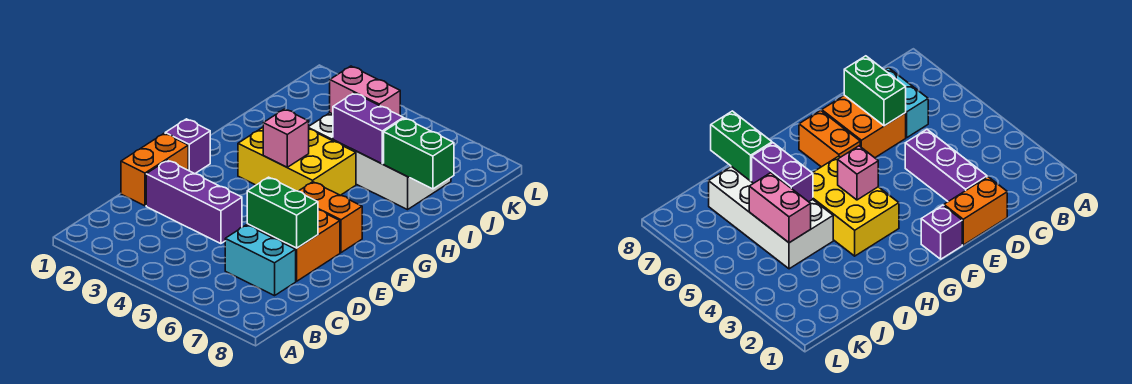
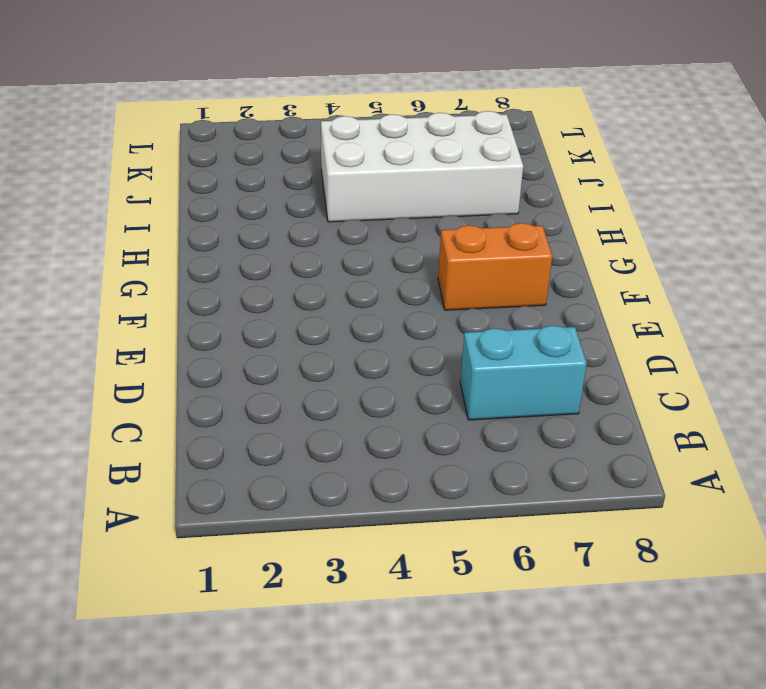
none -> orange 1x2 brick [121,133,188,206]
none -> purple 1x3 brick [146,160,242,244]
none -> orange 2x2 brick [247,210,340,281]

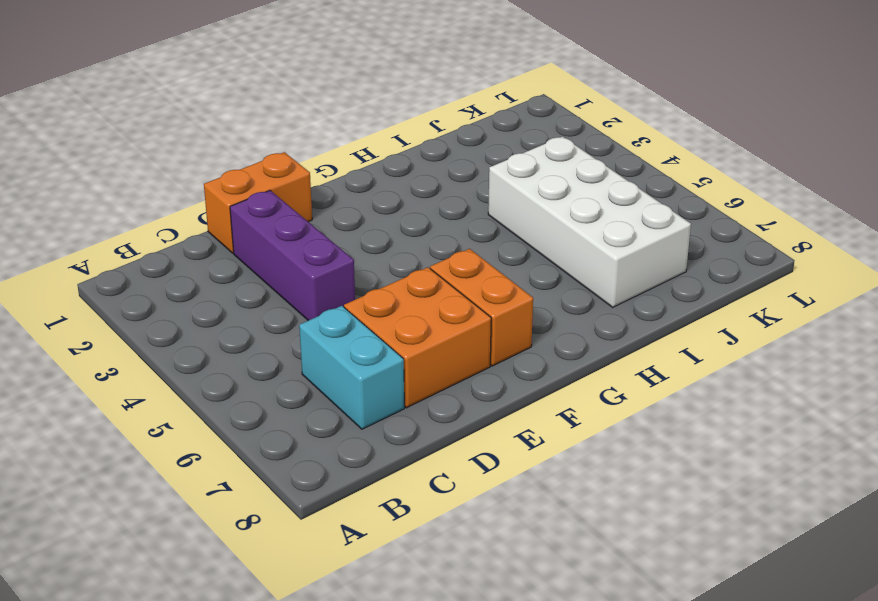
none -> purple 1x1 brick [165,119,210,174]
none -> yellow 2x3 brick [238,127,356,195]
none -> green 1x2 brick [247,177,318,248]

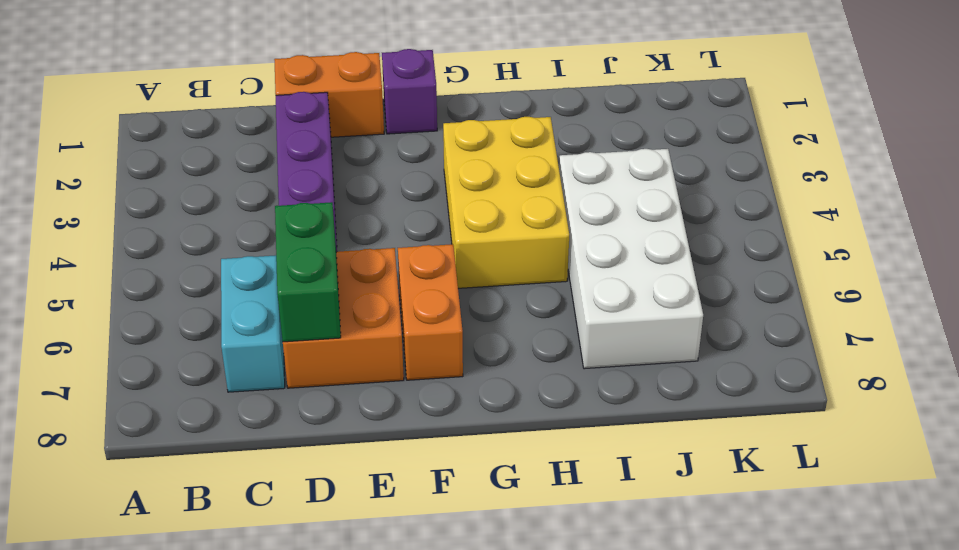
none -> pink 1x1 brick [263,109,309,167]
none -> purple 1x2 brick [333,93,403,164]
none -> green 1x2 brick [384,118,454,189]

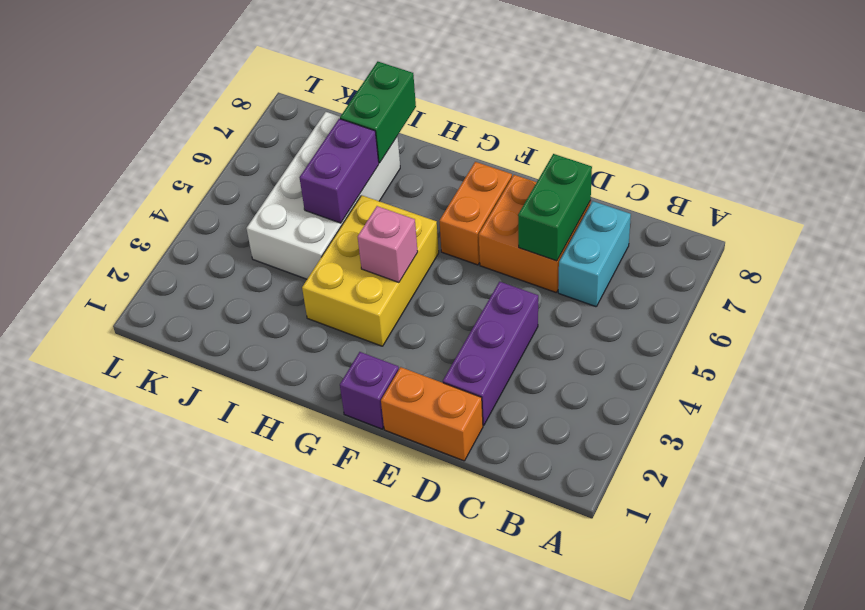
none -> pink 1x2 brick [330,66,400,115]

